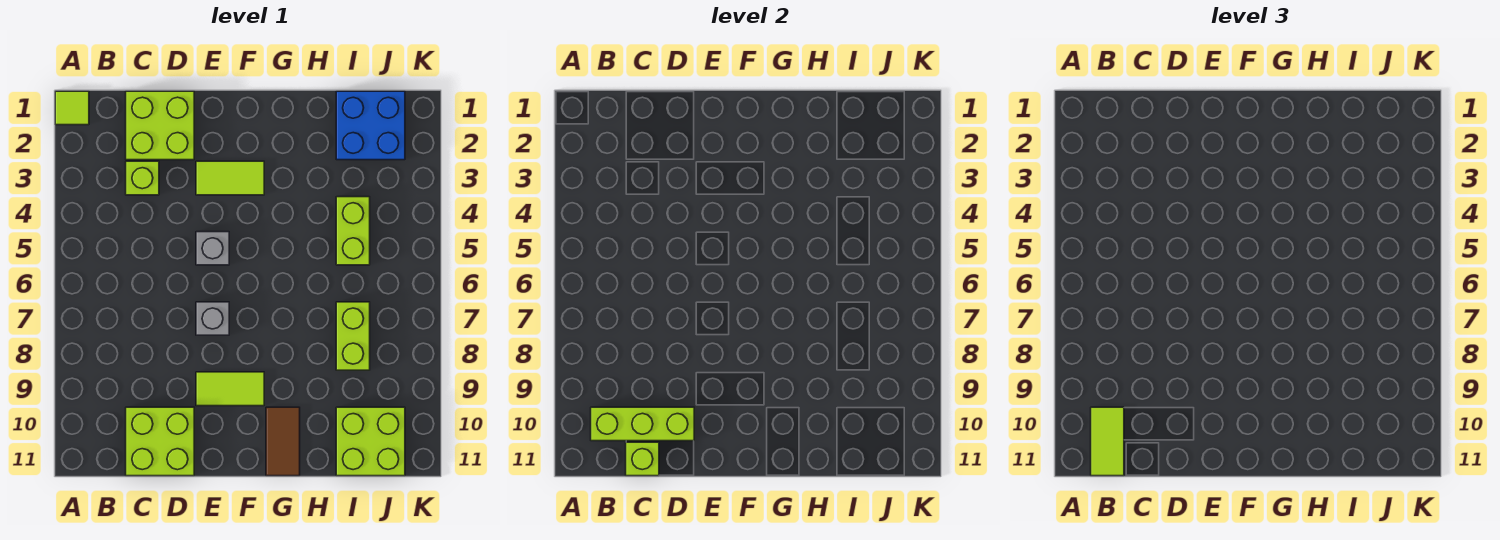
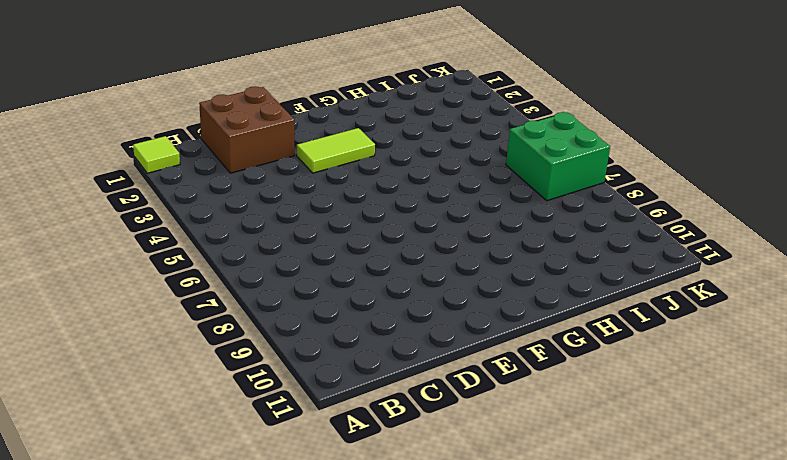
brown 2x2 brick [199,86,295,173] -> lime 2x2 brick [126,91,194,160]
green 2x2 brick [506,112,610,201] -> none
none -> lime 1x1 brick [126,161,159,195]
none -> lime 2x2 brick [126,407,194,476]
none -> grey 1x1 brick [196,232,229,265]

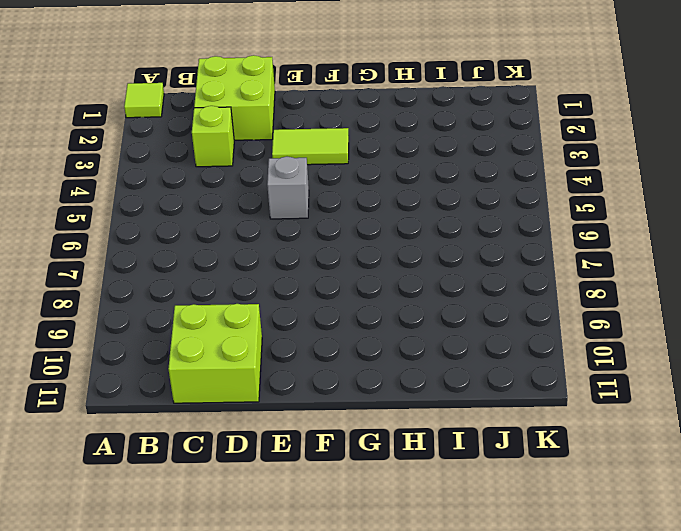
none -> grey 1x1 brick [196,302,229,335]
none -> lime 1x2 tile [196,372,264,406]
none -> brown 1x2 tile [266,407,300,476]

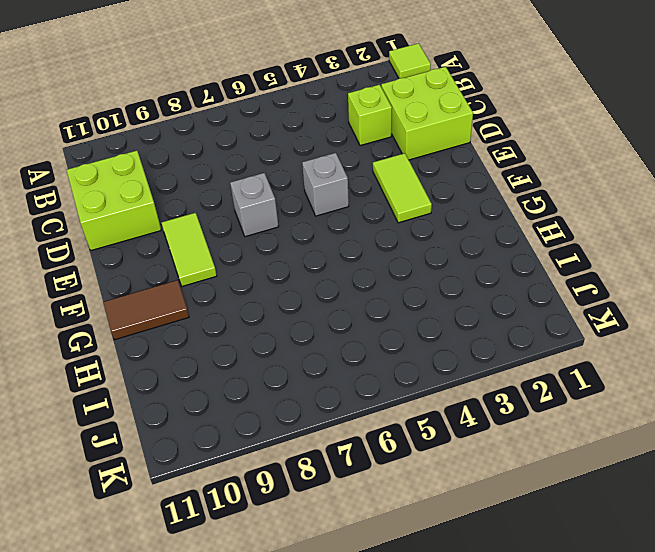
none -> blue 2x2 brick [336,91,405,160]
none -> lime 1x2 brick [336,197,370,265]
none -> lime 1x2 brick [336,302,370,370]

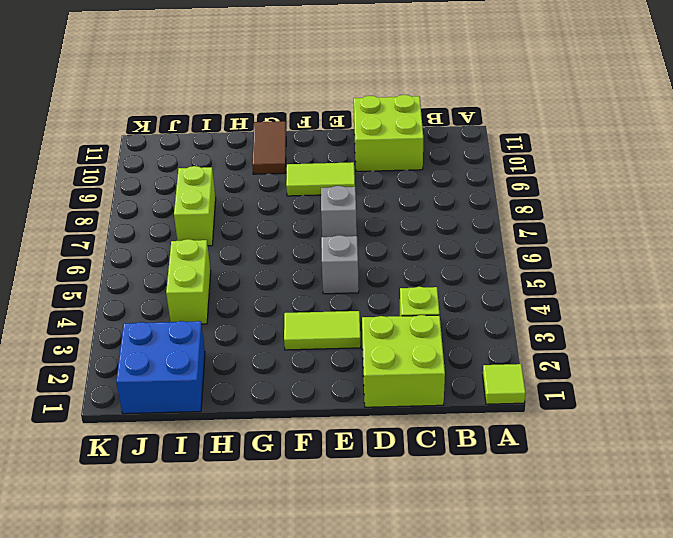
none -> lime 2x2 brick [336,407,405,476]
none -> lime 1x3 brick [591,407,694,441]
none -> lime 1x1 brick [626,442,659,476]

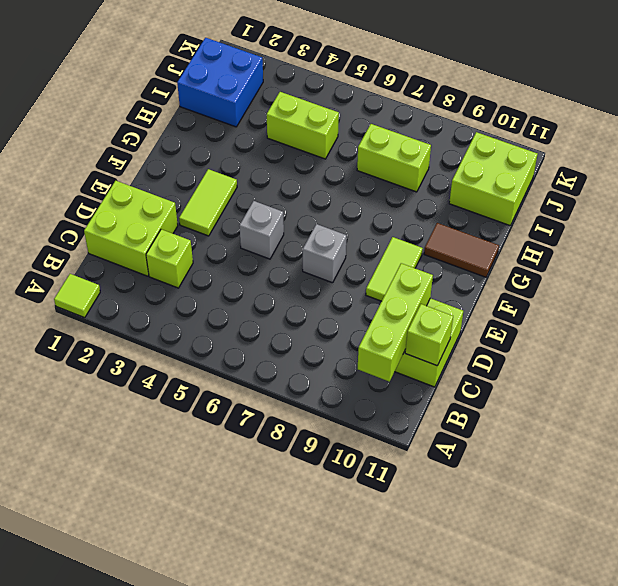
none -> lime 1x2 tile [1091,407,1124,476]

